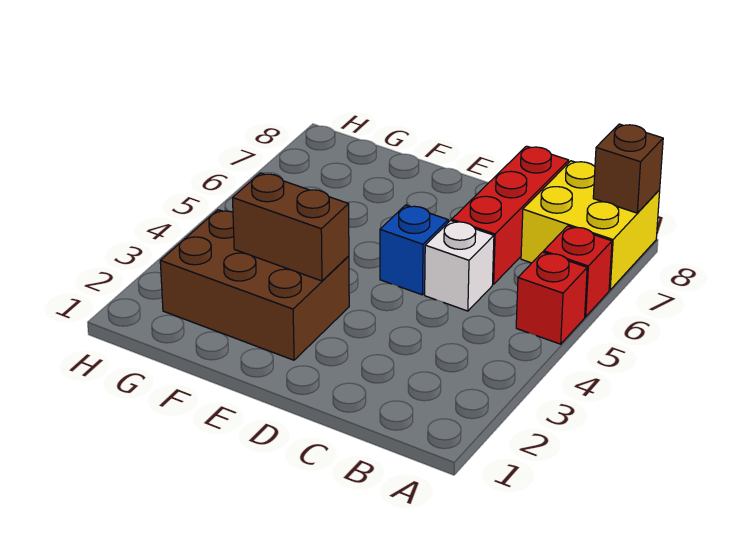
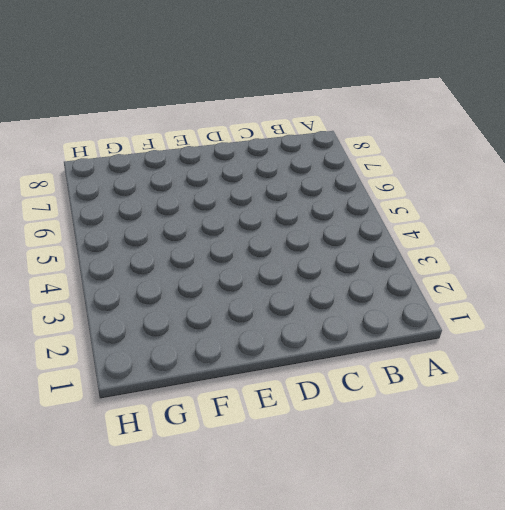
none -> red 1x1 brick [516,252,587,344]
none -> red 1x1 brick [544,226,612,317]

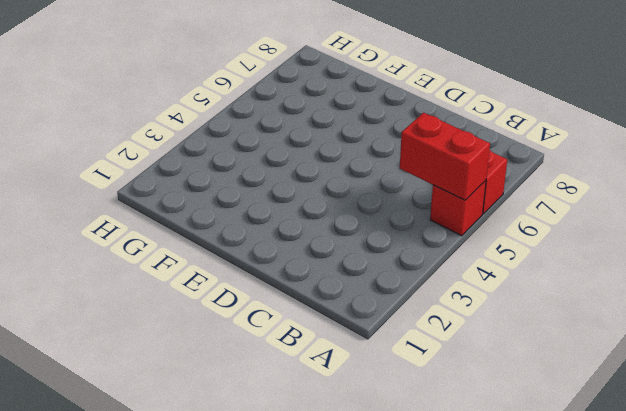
red 1x2 brick [400,113,490,200] -> none
none -> yellow 2x2 brick [521,161,660,290]
none -> white 1x1 brick [425,220,494,311]

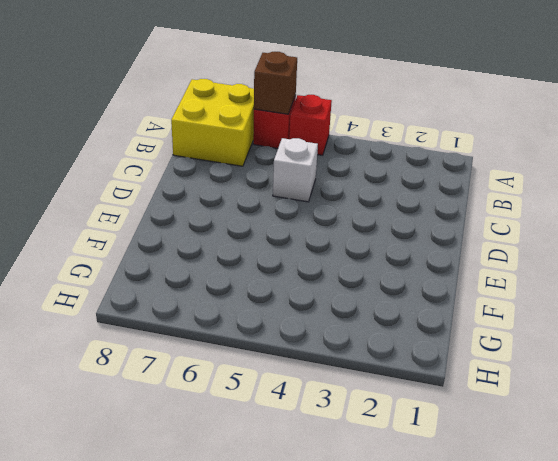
brown 1x1 brick [254,52,297,114] -> brown 1x1 brick moved to [593,124,663,213]
none -> red 1x3 brick [452,146,569,284]
none -> blue 1x1 brick [380,205,448,295]

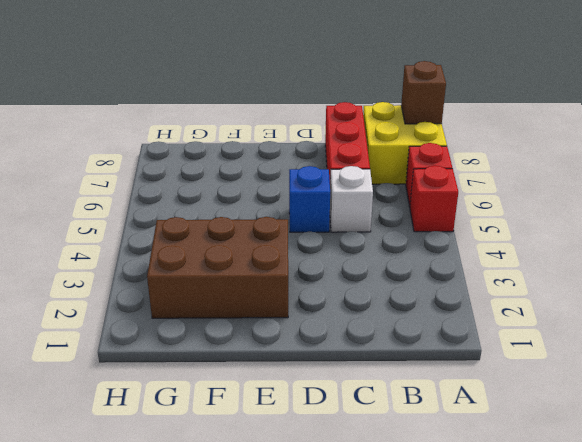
none -> brown 1x2 brick [233,173,349,281]

